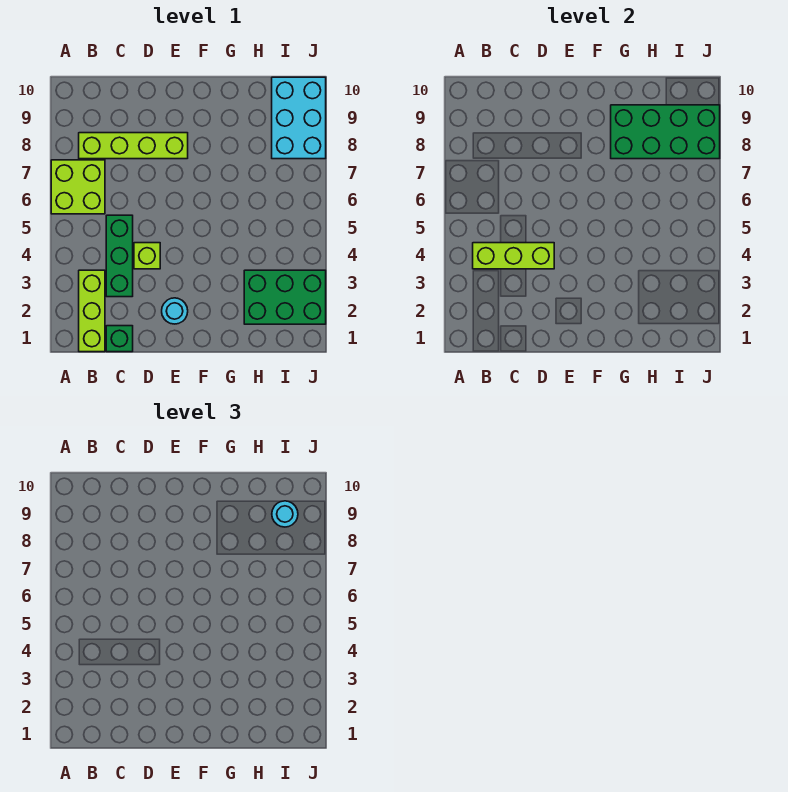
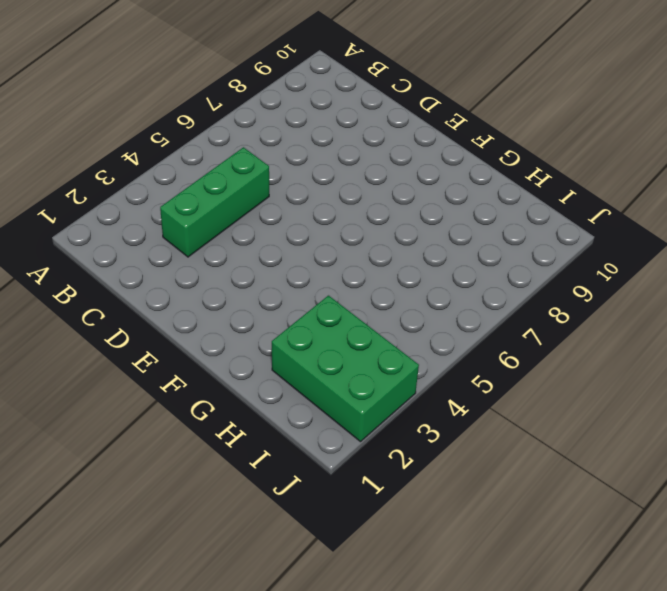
none -> lime 2x2 brick [51,160,105,214]
none -> lime 1x3 brick [79,270,105,352]
none -> lime 1x4 brick [79,133,188,159]

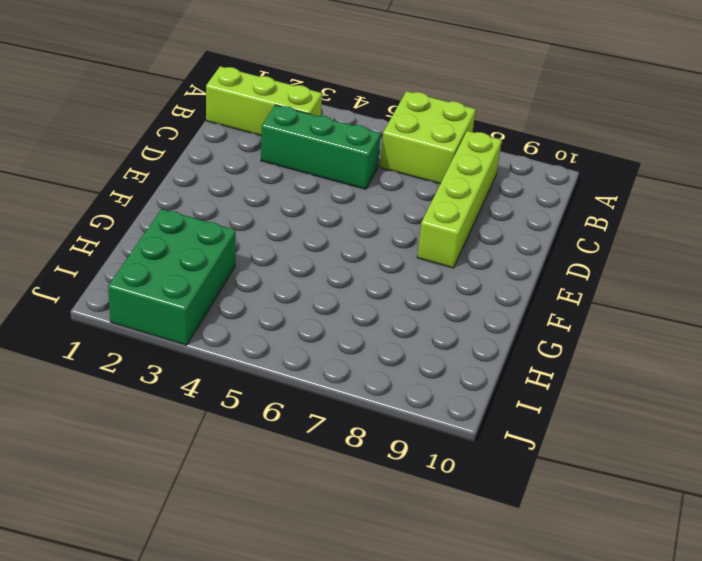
none -> green 1x1 brick [106,326,133,352]
none -> lime 1x1 brick [134,243,160,269]
none -> cyan 1x1 round brick [162,298,188,324]

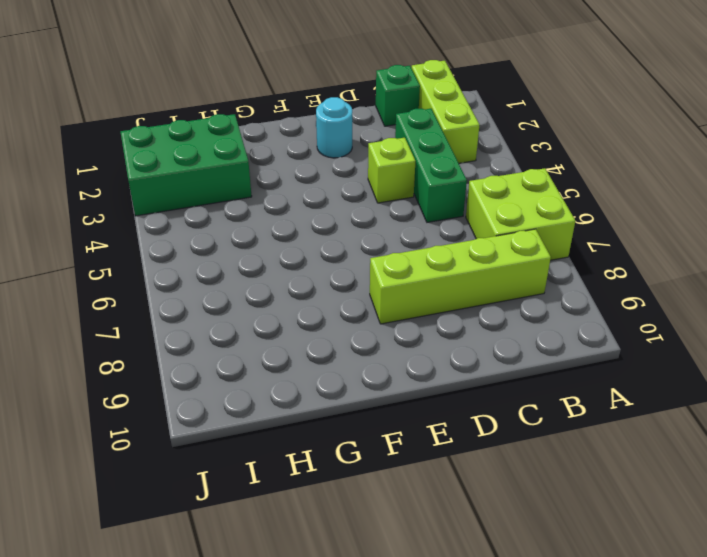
none -> cyan 2x3 brick [272,77,326,159]
none -> lime 1x3 brick [473,243,554,269]
none -> green 2x4 brick [611,105,720,159]

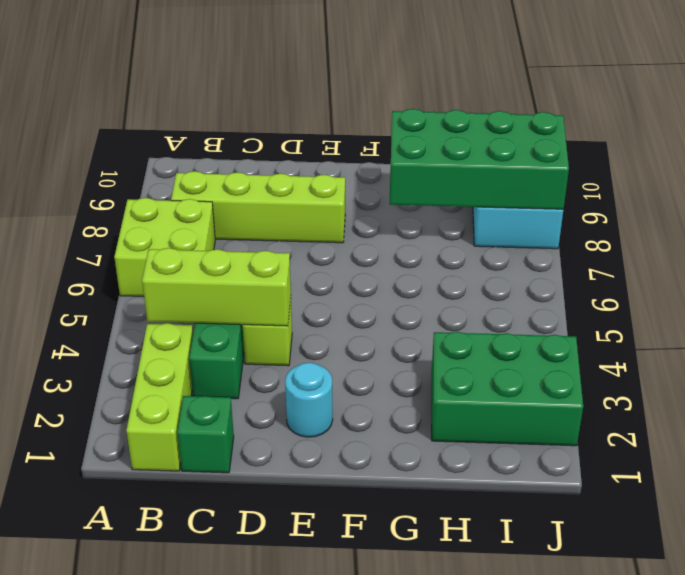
none -> cyan 1x1 round brick [272,501,298,527]

